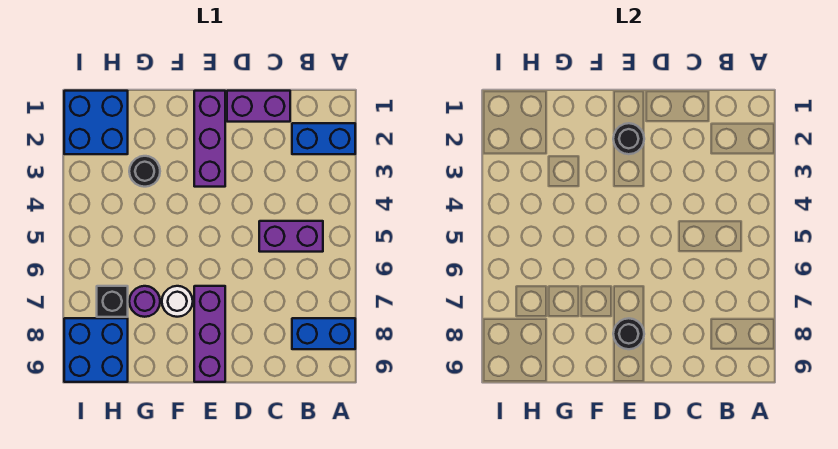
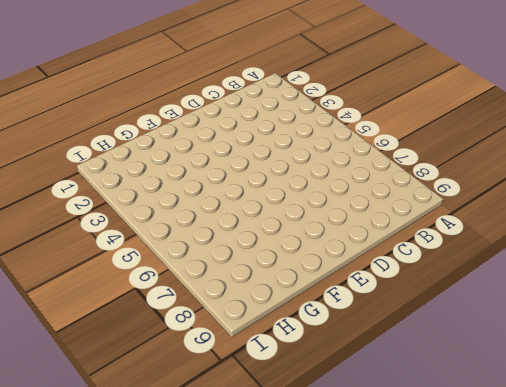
none -> blue 1x2 brick [292,123,355,154]
none -> blue 1x2 brick [292,318,355,349]
none -> purple 1x2 brick [259,221,323,252]

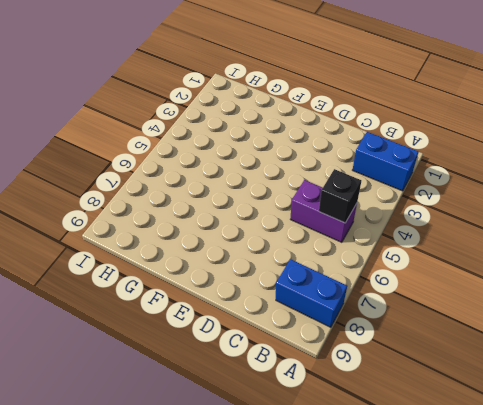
black 1x1 brick [319,169,362,223] -> black 1x1 brick moved to [97,286,128,317]
none -> purple 1x2 brick [227,91,290,122]
none -> purple 1x3 brick [194,91,225,187]
none -> purple 1x3 brick [194,286,225,382]

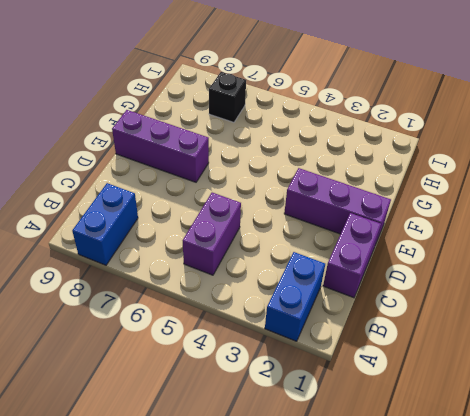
none -> white 1x1 round brick [162,286,193,317]
none -> black 1x1 round brick [129,156,160,187]
none -> purple 1x1 round brick [129,286,160,317]

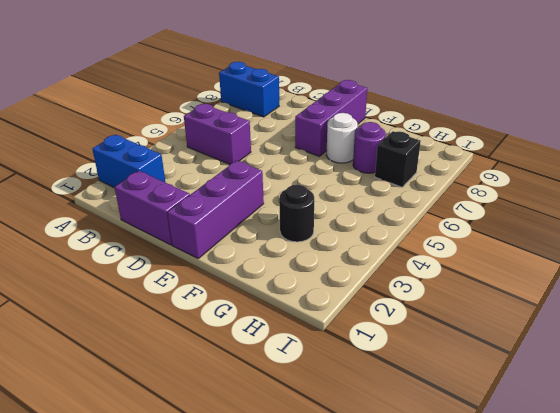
none -> blue 2x2 brick [64,91,128,154]
none -> blue 2x2 brick [64,318,128,382]
none -> black 1x1 round brick [613,123,644,154]

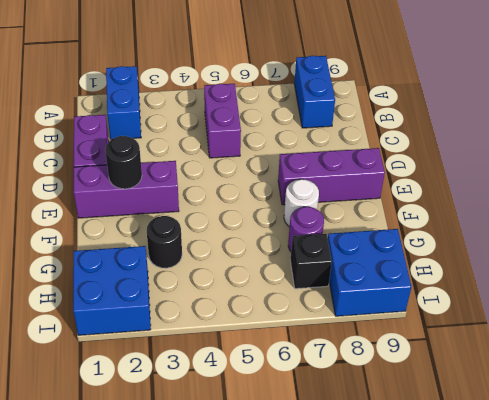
none -> black 1x1 round brick [613,318,644,349]

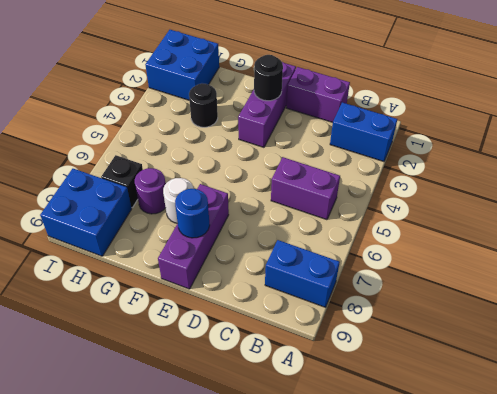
blue 1x1 round brick [175,189,210,238] -> black 1x1 round brick [613,318,644,349]

